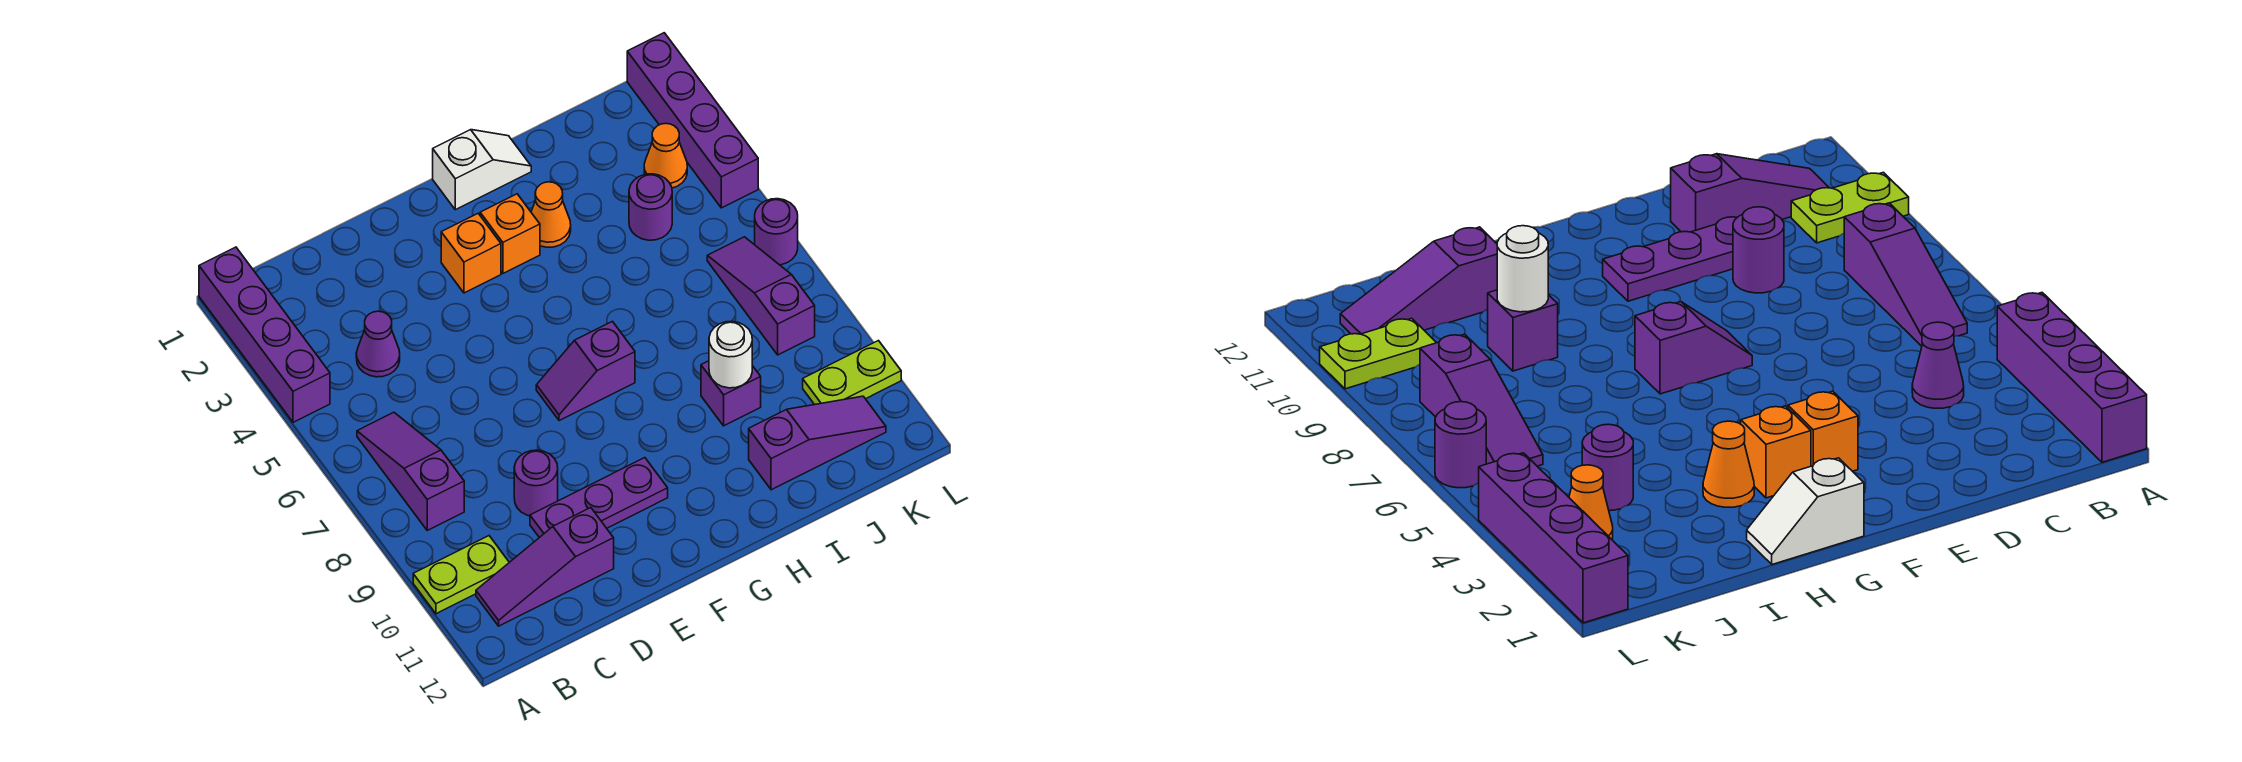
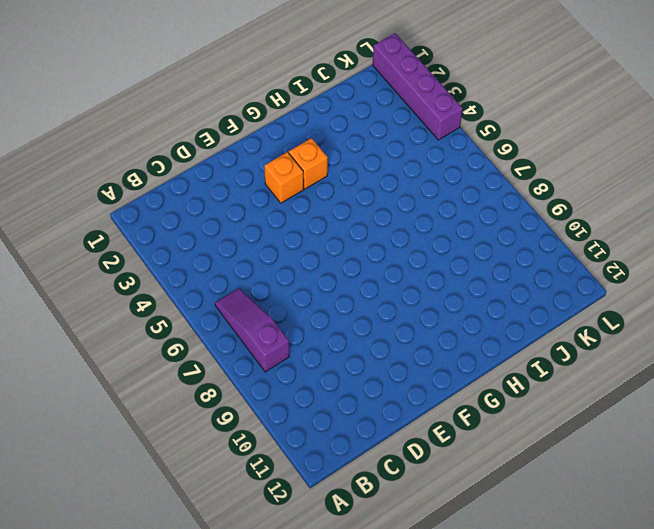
none -> purple 1x4 brick [199,247,330,422]
none -> lime 1x2 plate [413,536,509,614]
none -> purple 1x3 slope [476,508,614,626]

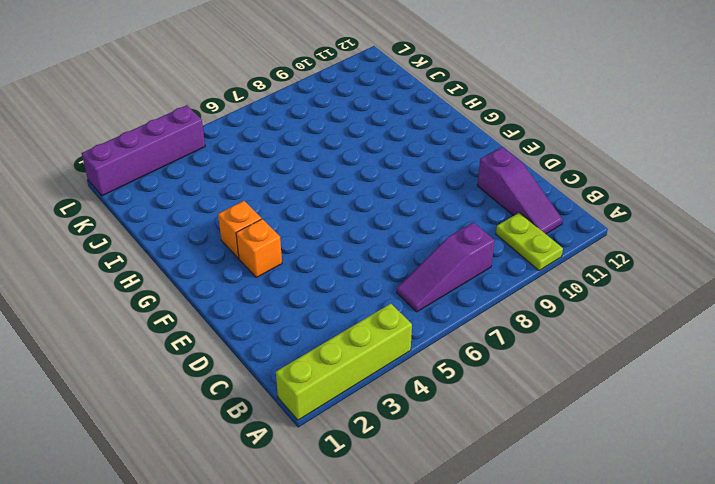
lime 1x4 brick [276,304,412,420] -> purple 1x4 brick [199,247,330,422]
none -> purple 1x1 cone [356,311,400,377]
none -> purple 1x1 round brick [514,450,558,516]
none -> purple 1x3 plate [530,458,668,538]

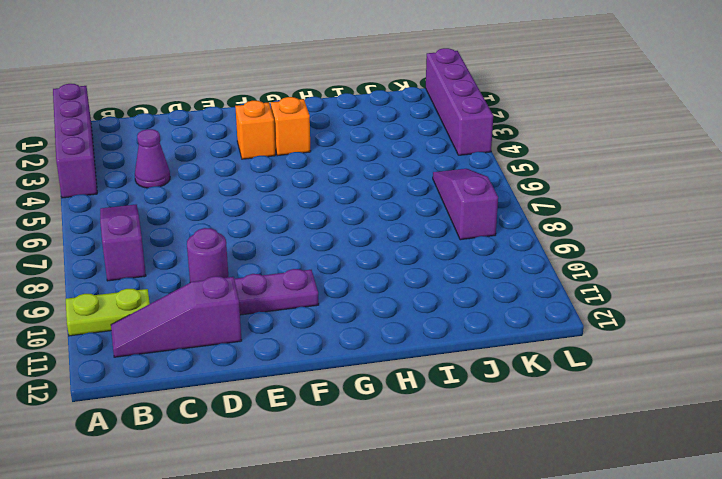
none -> purple 1x2 slope [536,321,635,421]
none -> white 1x2 slope [433,130,531,210]
none -> orange 1x1 cone [531,182,571,247]

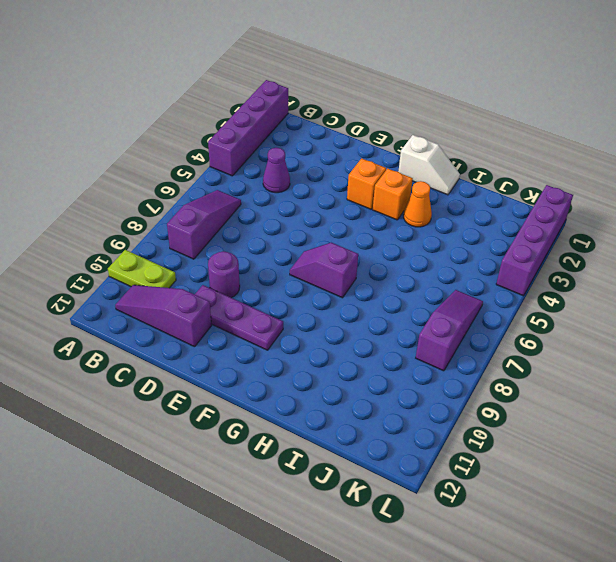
none -> purple 1x1 brick [701,361,761,426]
none -> purple 1x3 slope [749,396,886,490]
none -> purple 1x1 round brick [629,174,672,240]

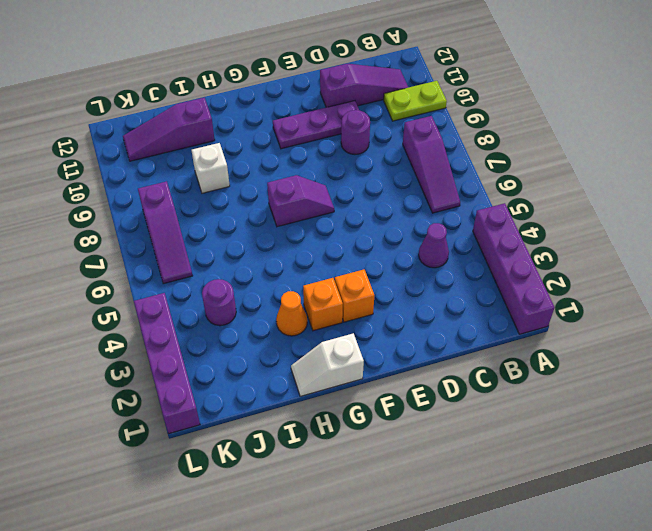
white 1x1 brick [192,143,230,193] -> purple 1x1 brick [701,361,761,426]
none -> orange 1x1 cone [644,123,687,188]
none -> lime 1x2 plate [803,341,901,405]
none -> purple 1x1 round brick [755,199,798,265]

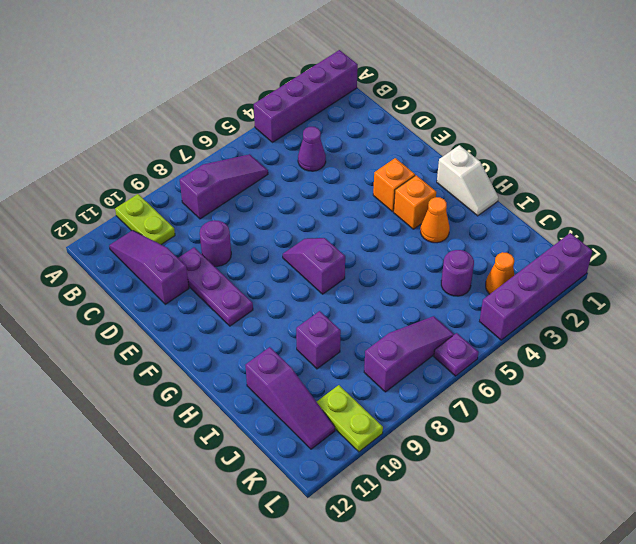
purple 1x1 plate [434,333,478,376] -> purple 1x1 round brick [755,199,798,265]
none -> white 1x1 round brick [709,321,752,388]

